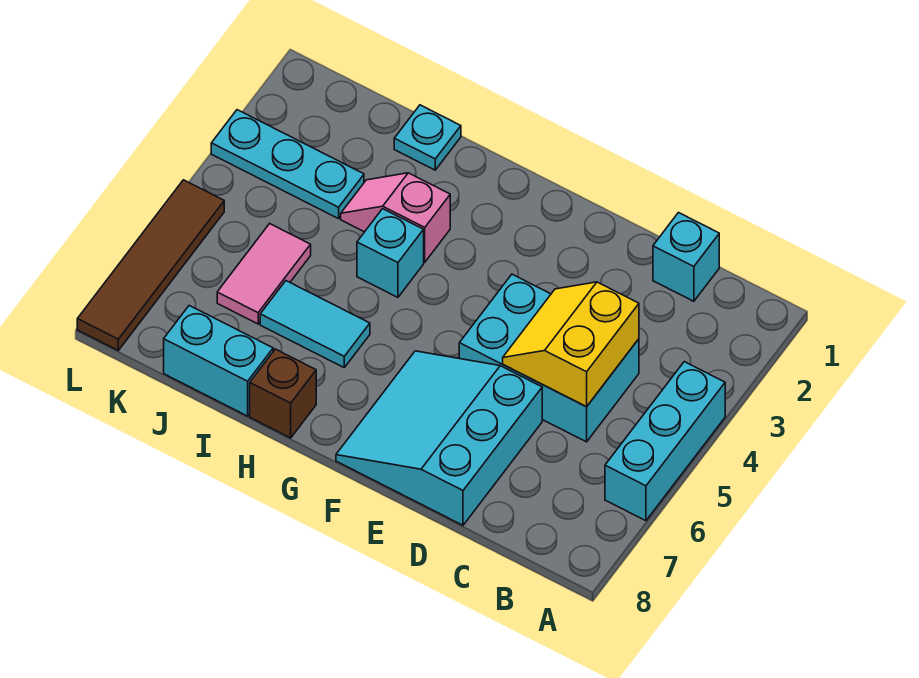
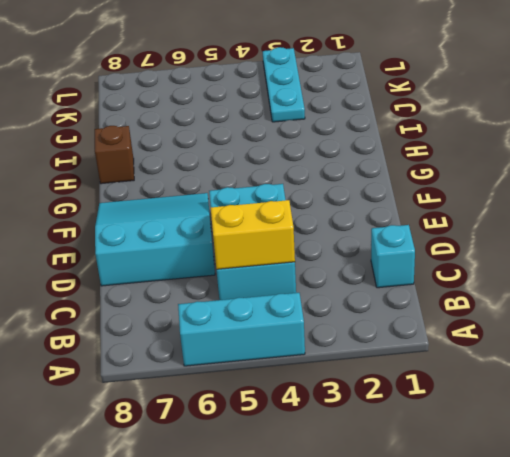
none -> pink 1x2 slope [341,173,450,262]
none -> cyan 1x1 brick [357,209,424,297]
none -> cyan 1x2 tile [260,281,370,367]

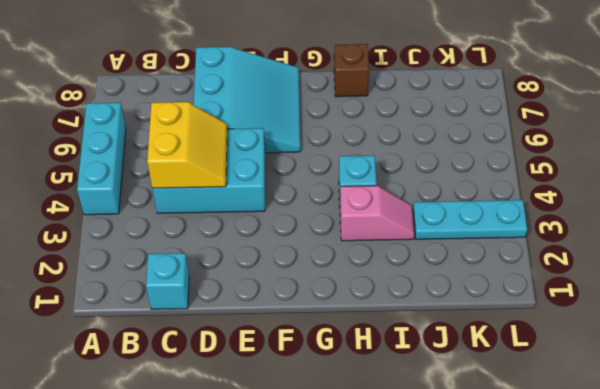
none -> cyan 1x2 tile [260,281,370,367]
none -> cyan 1x1 plate [394,105,461,170]
none -> cyan 1x2 brick [164,306,273,416]

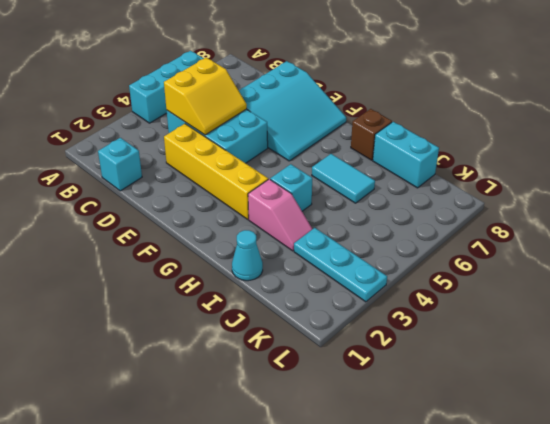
yellow 1x4 brick [164,124,268,219] -> none
cyan 1x1 cone [232,230,263,281] -> cyan 1x1 plate [394,105,461,170]
none -> pink 1x2 tile [217,224,311,324]
none -> brown 1x4 tile [77,180,224,350]

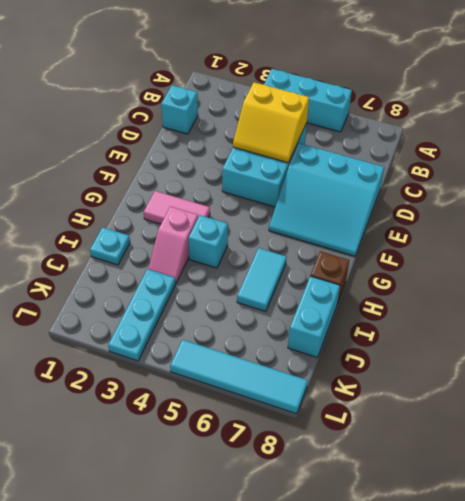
pink 1x2 tile [144,191,210,224] -> pink 1x2 tile moved to [217,224,311,324]
cyan 1x4 tile [170,340,308,414] -> brown 1x4 tile [77,180,224,350]

